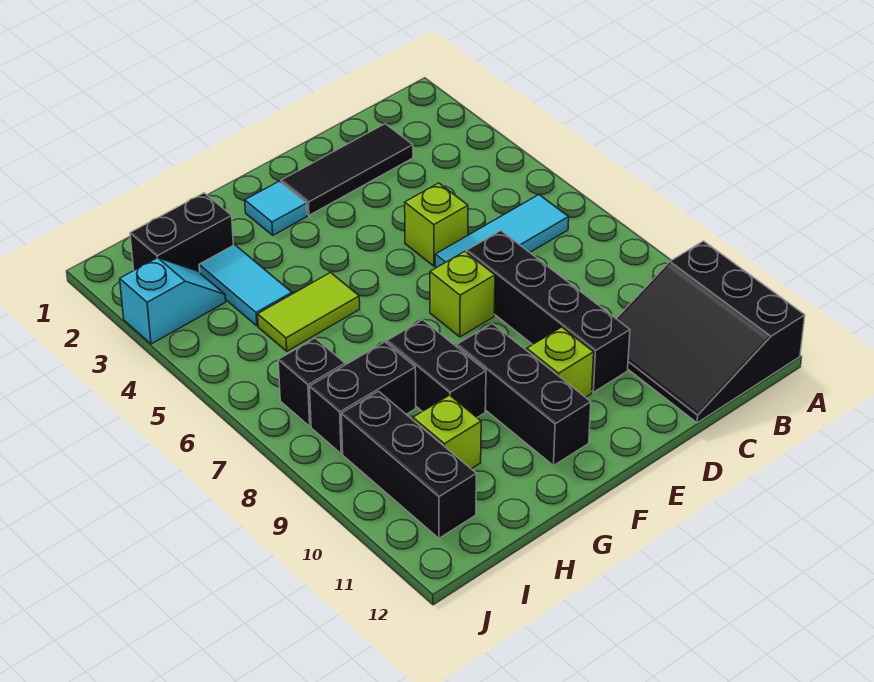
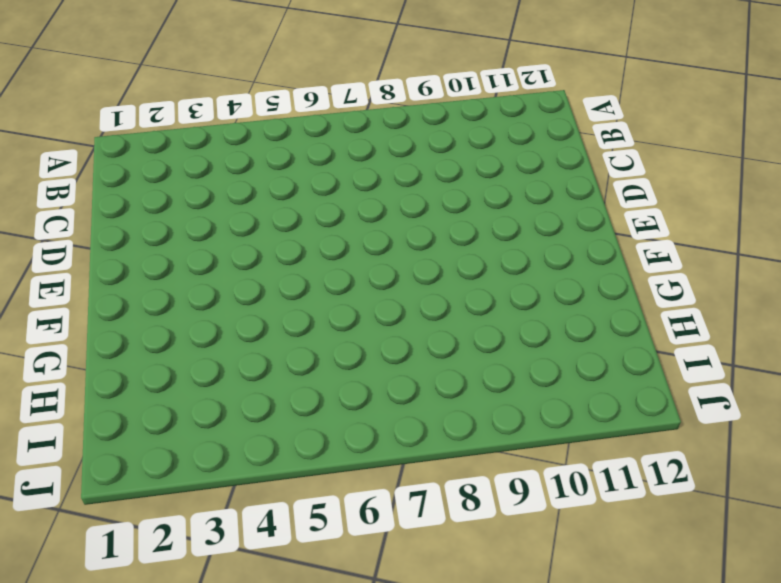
none -> black 3x3 slope [616,241,805,423]
none -> cyan 1x3 tile [435,195,569,268]
none -> black 1x3 tile [281,124,413,215]

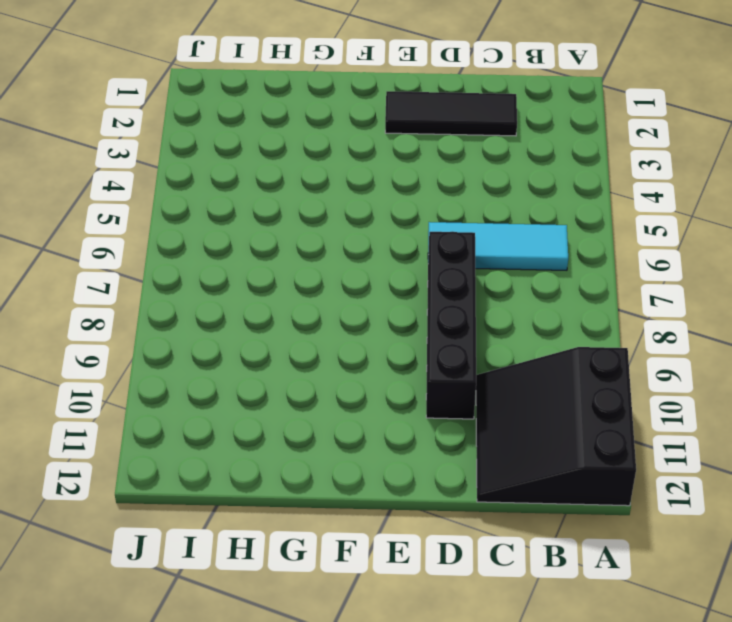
none -> lime 1x1 brick [405,183,468,266]
none -> lime 1x1 brick [430,252,495,337]
none -> lime 1x1 brick [527,327,594,397]

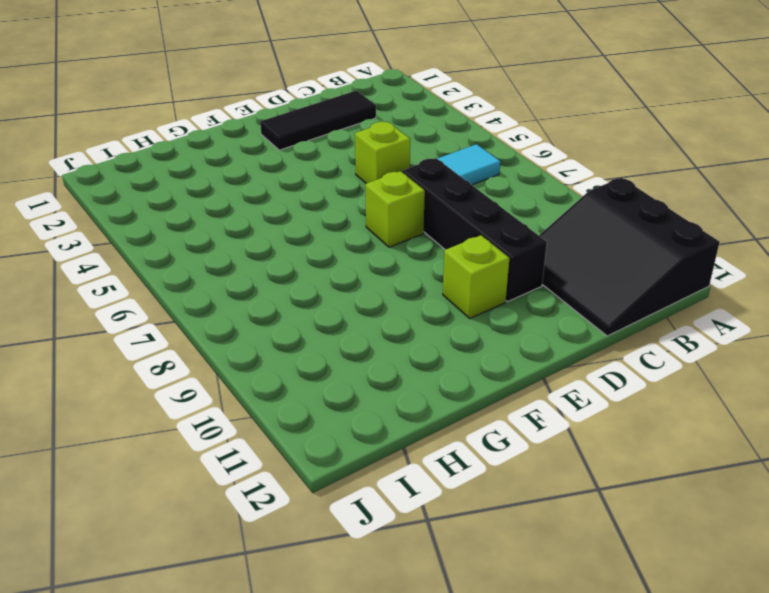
none -> cyan 1x1 tile [245,181,307,235]
none -> black 1x3 brick [457,323,591,466]
none -> lime 1x2 tile [258,273,360,351]

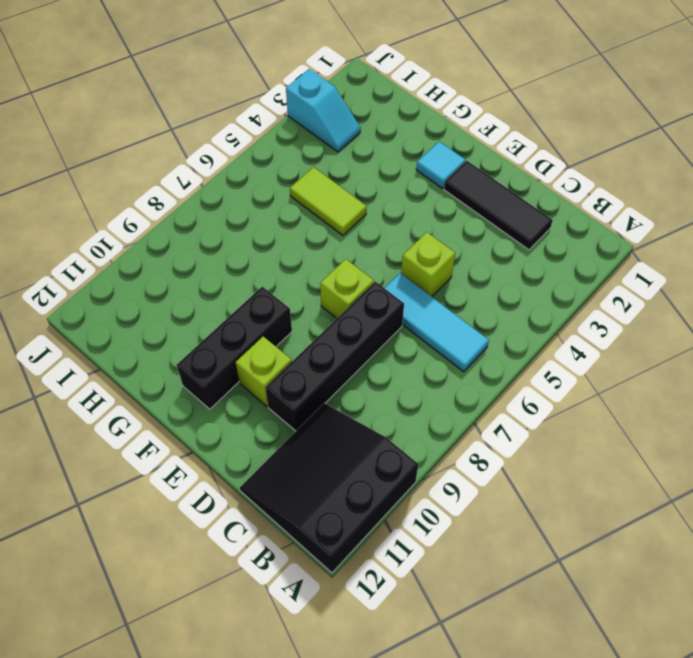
none -> black 1x2 brick [387,320,486,417]
none -> black 1x2 brick [130,193,233,273]
none -> cyan 1x2 tile [199,245,292,326]

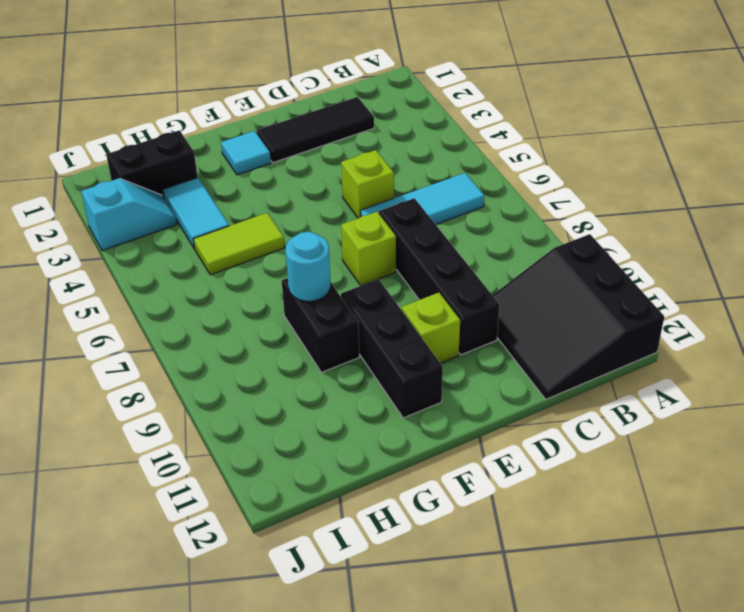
cyan 1x1 round brick [286,232,331,301] -> none
none -> black 1x2 brick [309,342,416,454]
none -> lime 1x1 brick [413,395,481,469]
none -> black 1x1 brick [278,338,345,426]

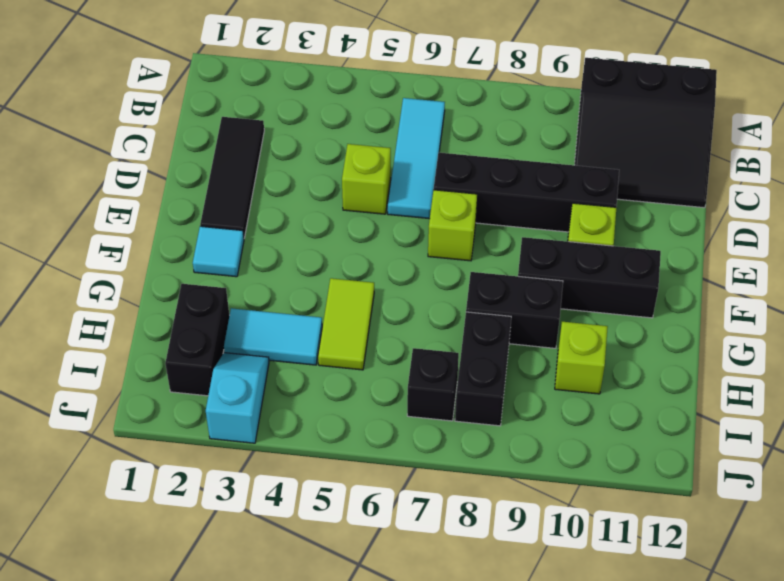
none -> black 1x3 brick [341,391,476,538]

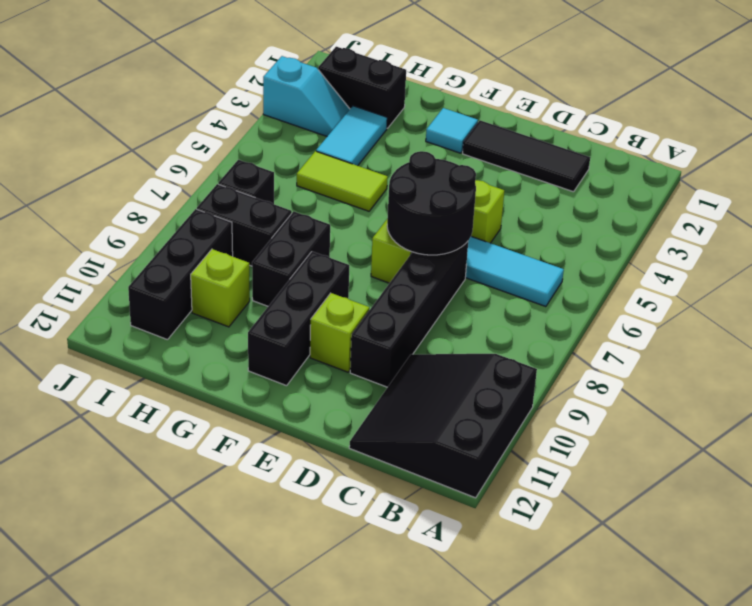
black 2x2 round brick [387,151,476,255] -> none

